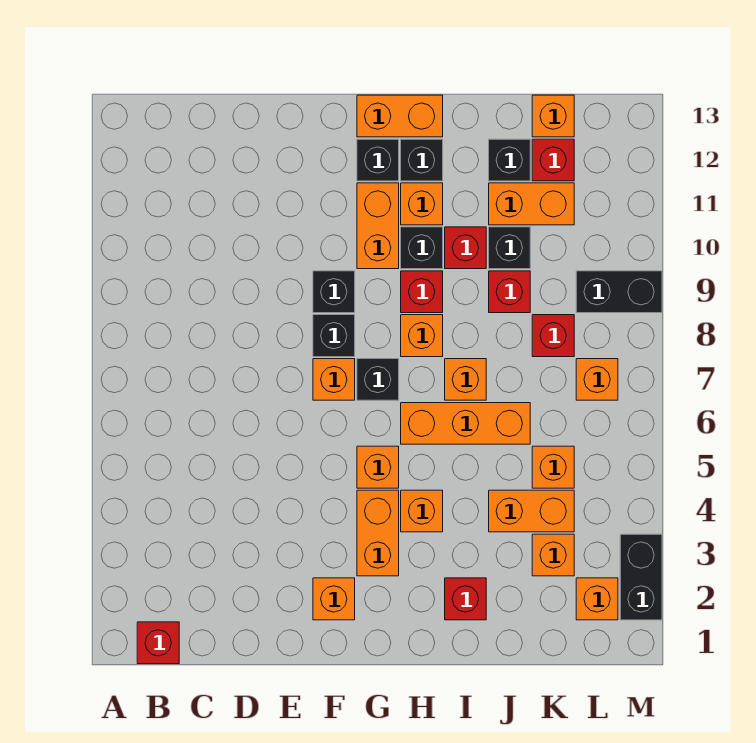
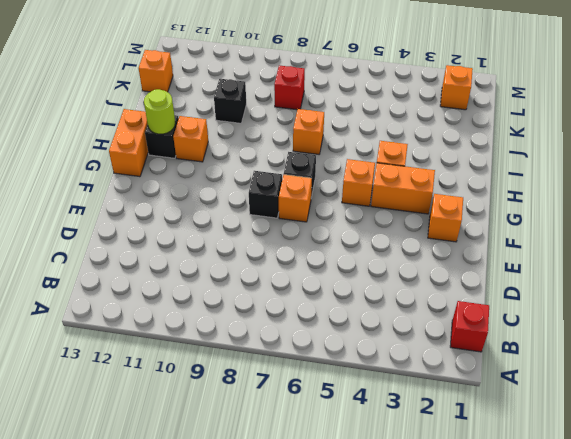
lime 1x1 round brick [144,89,175,134] -> none
none -> black 1x1 brick [313,271,355,313]
none -> orange 1x2 brick [357,183,399,269]
none -> black 1x1 brick [357,139,399,181]
none -> orange 1x3 brick [401,403,530,444]

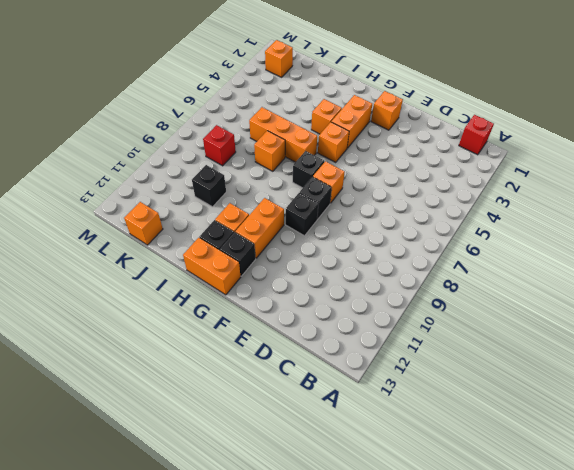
none -> orange 1x1 brick [401,315,443,357]
none -> red 1x1 brick [401,271,443,313]
none -> black 1x1 brick [401,227,443,269]
none -> red 1x1 brick [445,578,486,620]

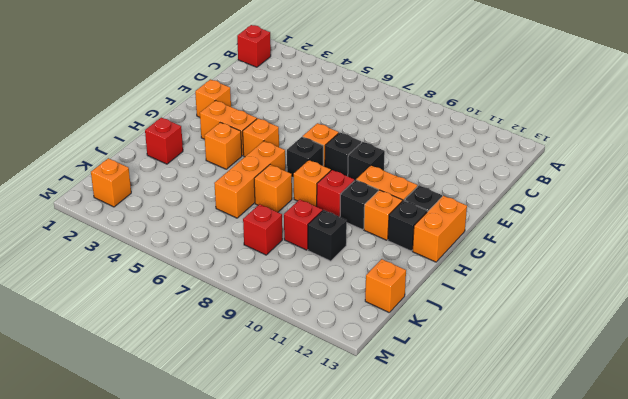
none -> red 1x1 brick [445,227,486,269]
none -> orange 1x2 brick [489,490,574,532]
none -> orange 1x2 brick [489,183,574,225]
none -> black 1x1 brick [489,139,530,181]

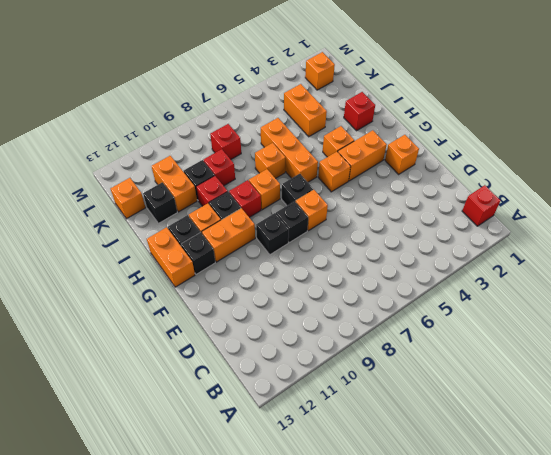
none -> orange 1x1 brick [532,534,574,576]
none -> orange 1x1 brick [532,446,574,488]
none -> red 1x1 brick [532,139,574,181]
none -> orange 1x1 brick [576,359,618,400]

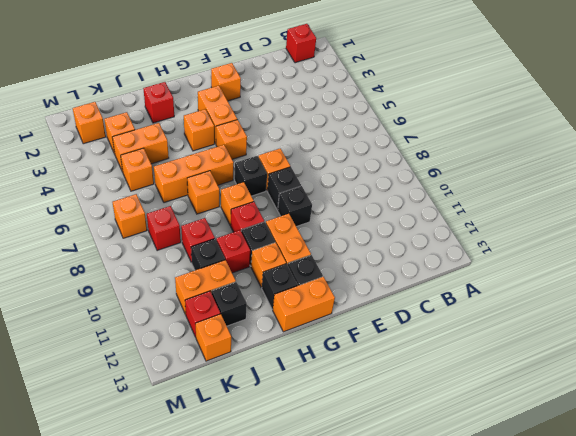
none -> black 1x2 brick [576,271,662,313]
none -> black 1x2 brick [620,534,662,620]

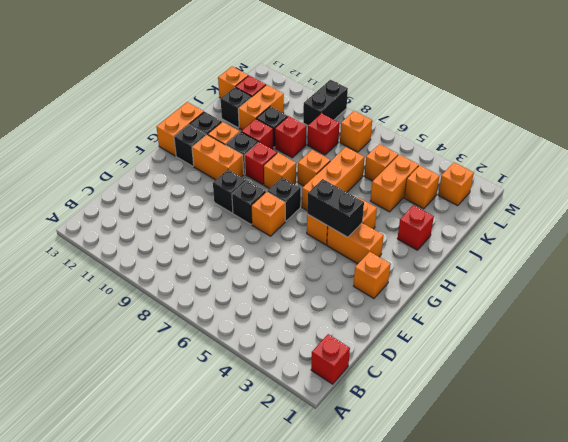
black 1x2 brick [307,179,364,237] -> black 1x2 brick moved to [620,534,662,620]

